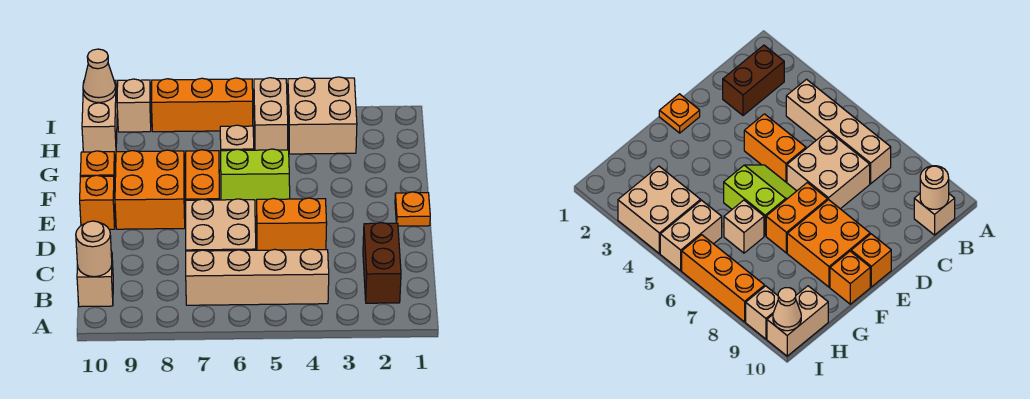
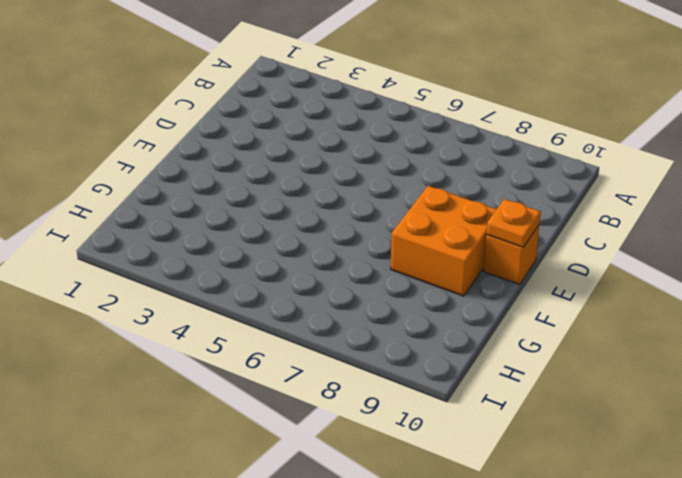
orange 1x1 plate [486,199,541,247] -> orange 1x1 plate moved to [395,192,430,226]
none -> brown 1x2 brick [363,223,401,303]
none -> tan 1x4 brick [186,249,329,305]
none -> tan 1x1 brick [77,252,113,307]

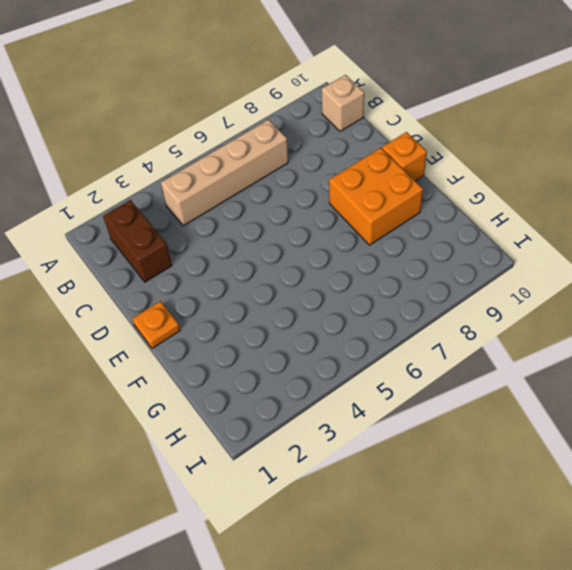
none -> tan 2x2 brick [186,199,256,251]
none -> orange 1x2 brick [257,198,327,250]
none -> lime 2x2 slope [221,149,290,228]

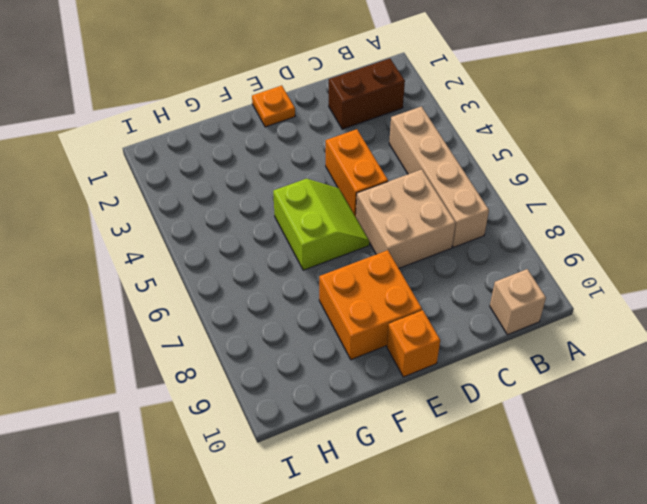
none -> orange 1x2 brick [186,150,219,200]
none -> orange 1x1 brick [80,151,115,191]
none -> tan 1x1 brick [220,125,254,151]

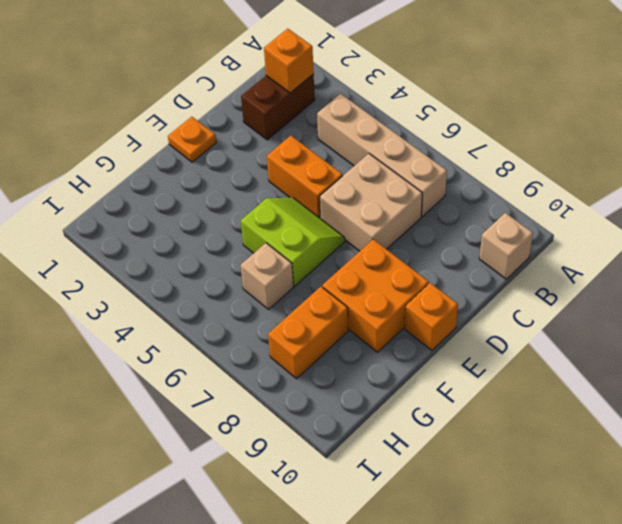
orange 1x1 brick [264,29,314,93] -> orange 1x1 brick moved to [80,151,115,191]
orange 1x2 brick [268,287,348,379] -> orange 1x2 brick moved to [186,150,219,200]
none -> tan 2x2 brick [287,77,357,154]
none -> tan 1x2 brick [254,78,288,150]
none -> tan 1x2 brick [82,80,117,156]

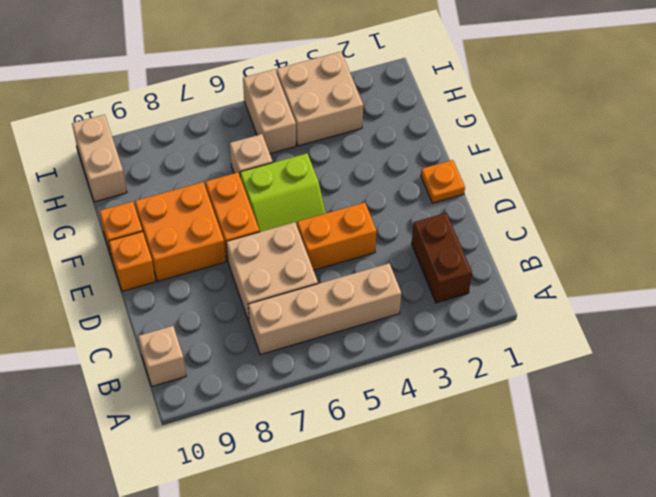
none -> orange 1x3 brick [151,78,253,132]
none -> tan 1x1 brick [117,79,151,132]
none -> tan 1x1 round brick [76,221,112,277]

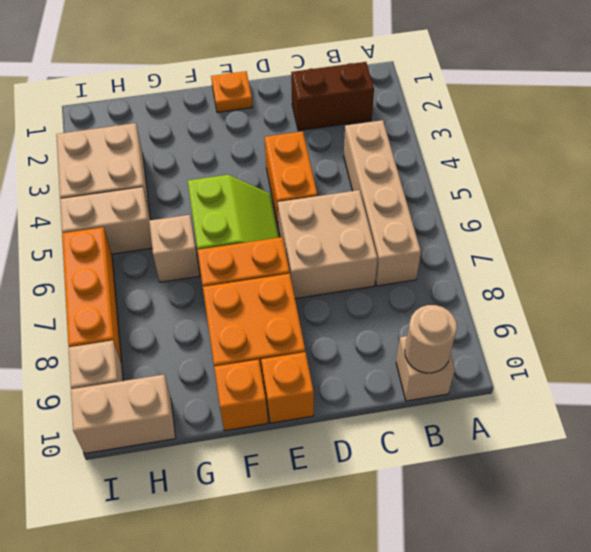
none -> tan 1x1 cone [83,49,116,103]

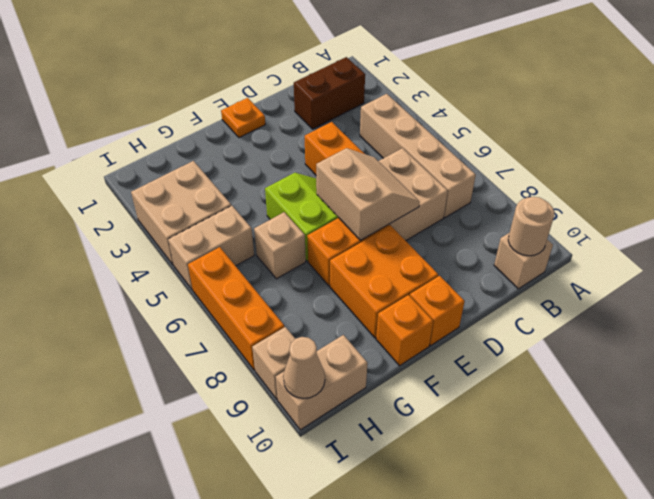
tan 2x2 slope [316,148,420,241] -> none

